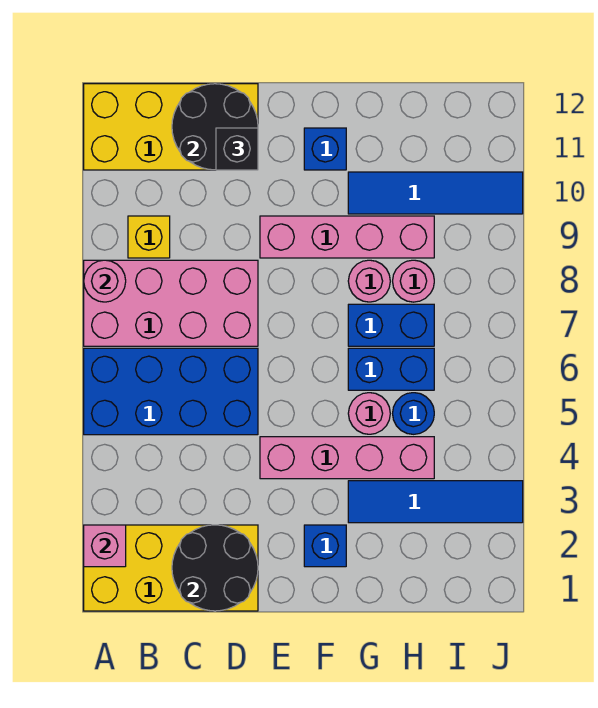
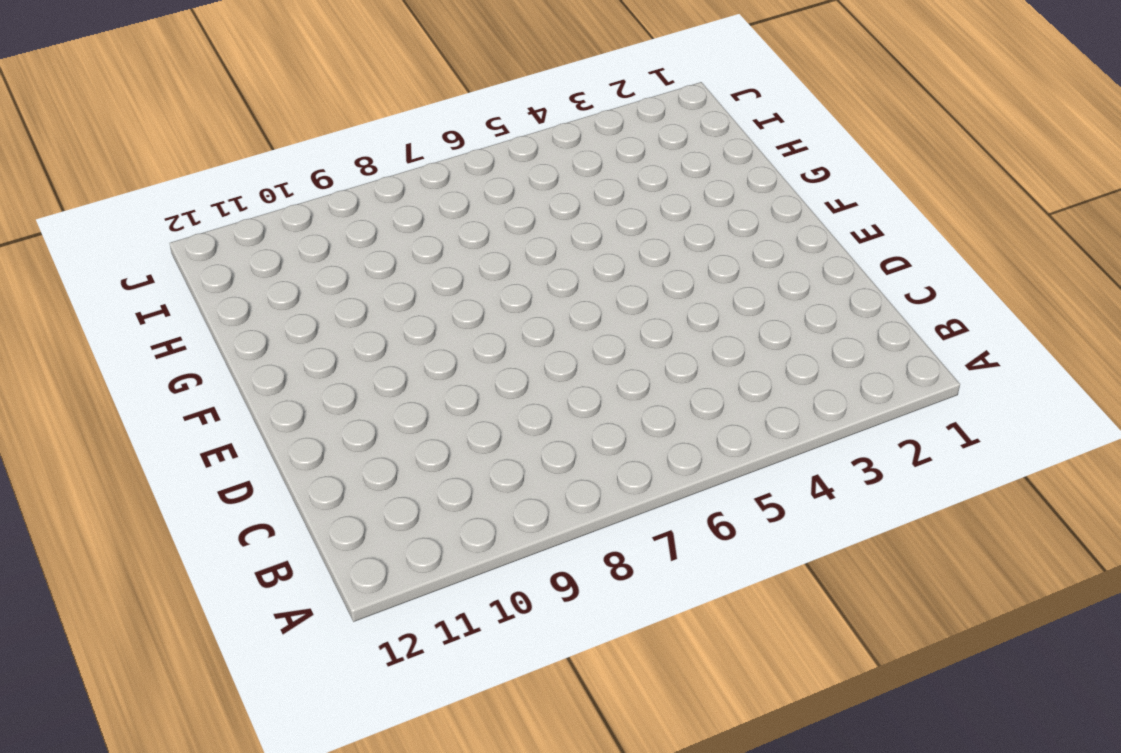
none -> yellow 2x4 brick [84,525,258,611]
none -> blue 2x4 brick [84,348,258,435]
none -> pink 2x4 brick [84,260,258,346]

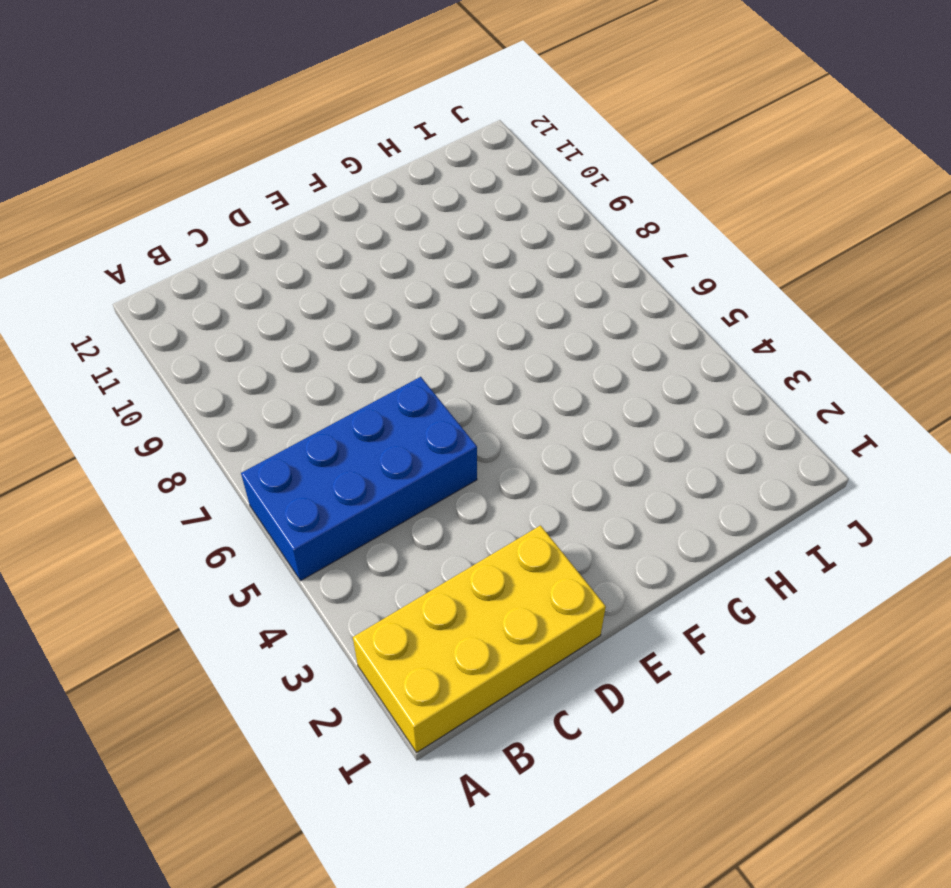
none -> pink 2x4 brick [84,260,258,346]
none -> yellow 2x4 brick [84,84,258,170]
none -> yellow 1x1 brick [128,216,170,258]

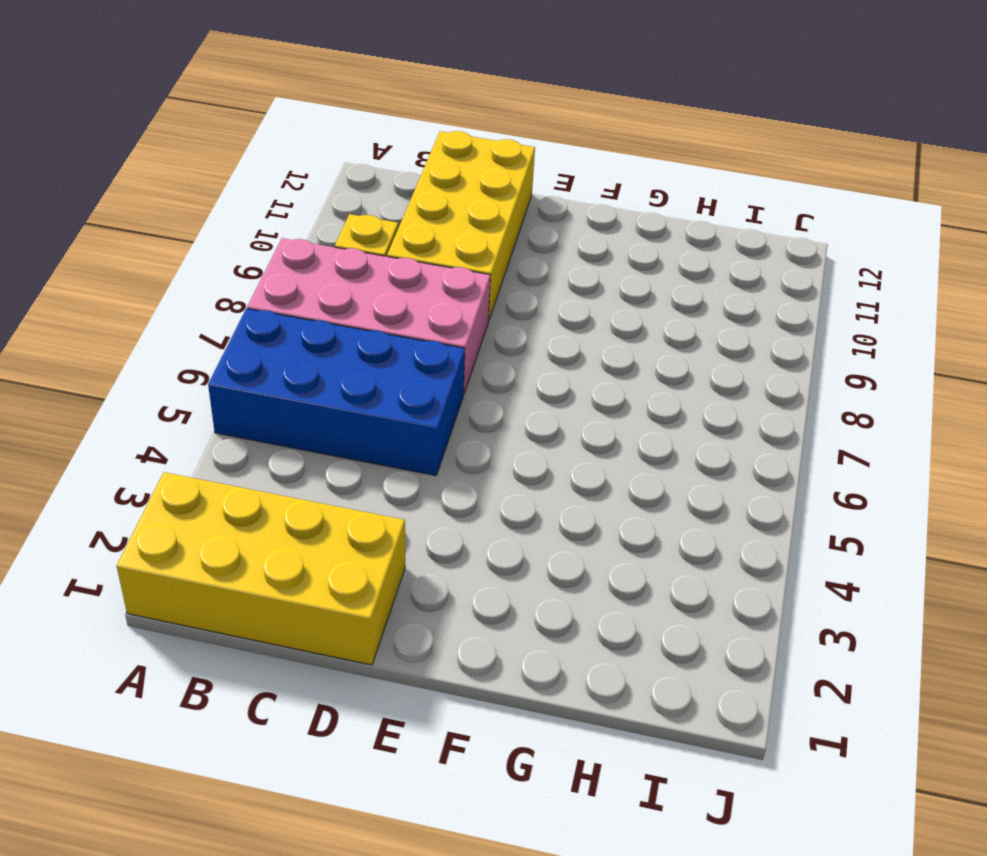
yellow 2x4 brick [387,131,535,321] -> yellow 2x4 brick turned to [84,84,258,170]
none -> pink 1x4 brick [260,437,434,479]
none -> pink 1x4 brick [260,216,434,258]
none -> blue 1x1 brick [304,525,346,567]

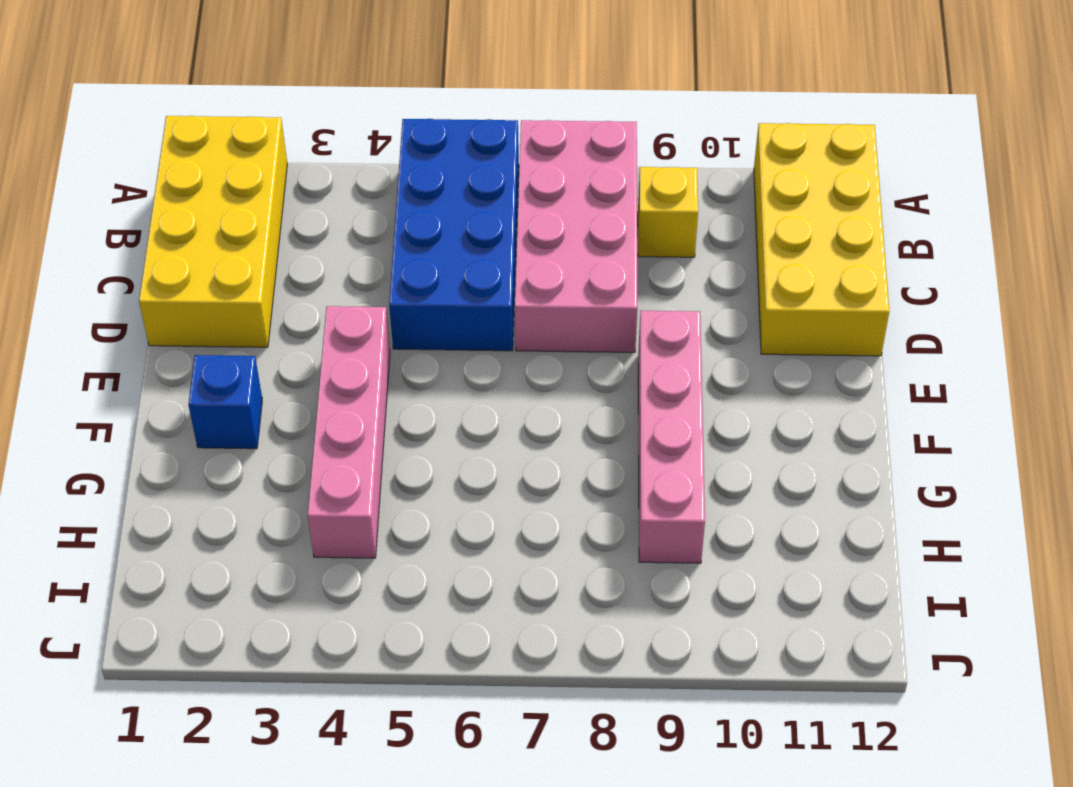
none -> blue 1x1 brick [304,128,346,170]
none -> blue 1x4 tile [348,481,523,523]
none -> pink 1x1 round brick [348,393,390,434]

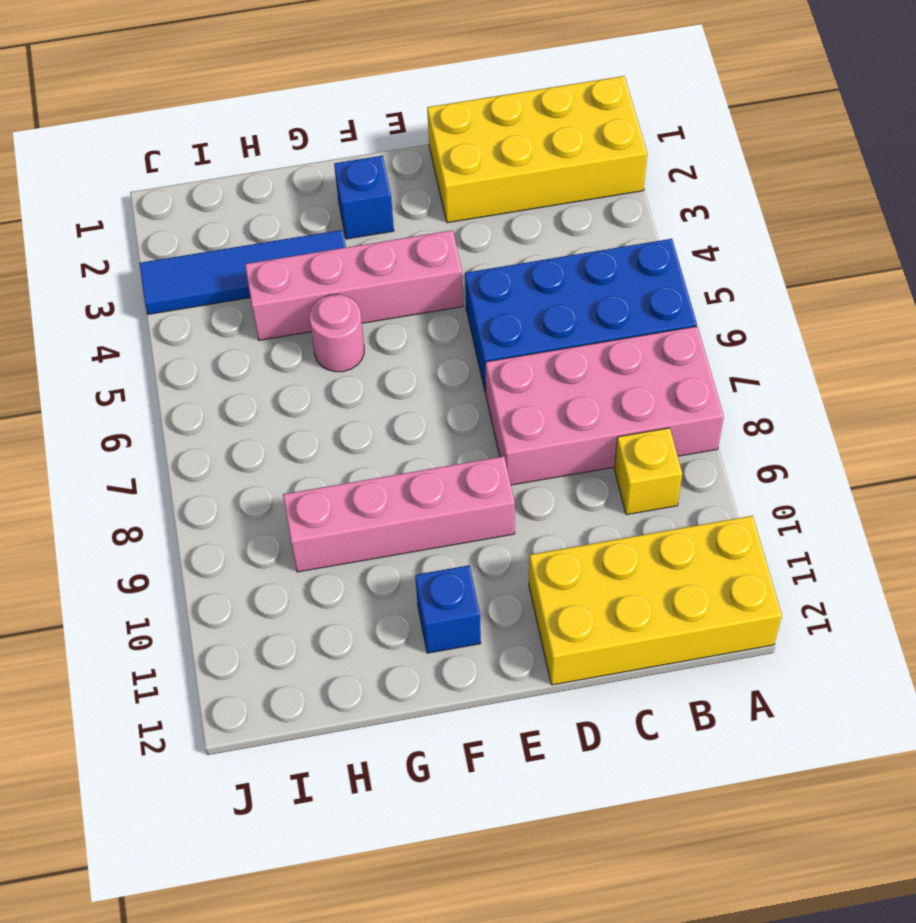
none -> blue 1x2 brick [348,348,434,390]
none -> blue 1x2 brick [348,304,434,346]
none -> pink 1x1 round brick [348,260,390,302]

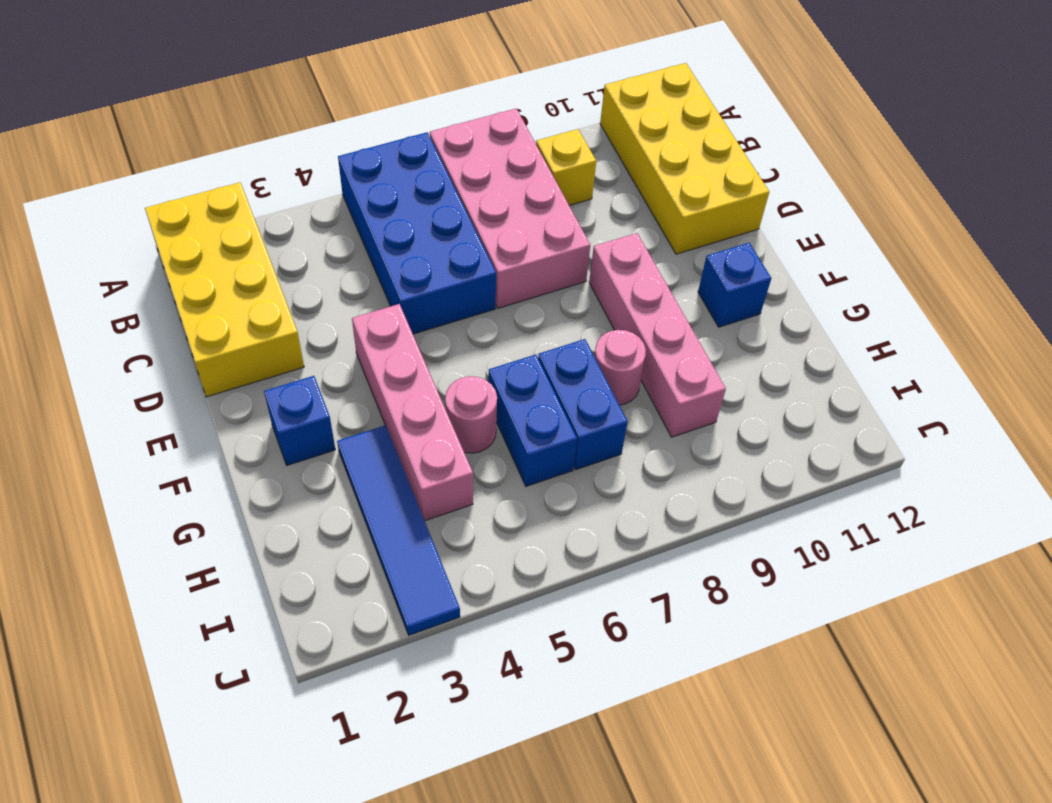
none -> blue 1x4 tile [348,172,523,214]
none -> blue 1x1 round brick [393,393,434,434]
none -> pink 1x1 round brick [393,260,434,302]

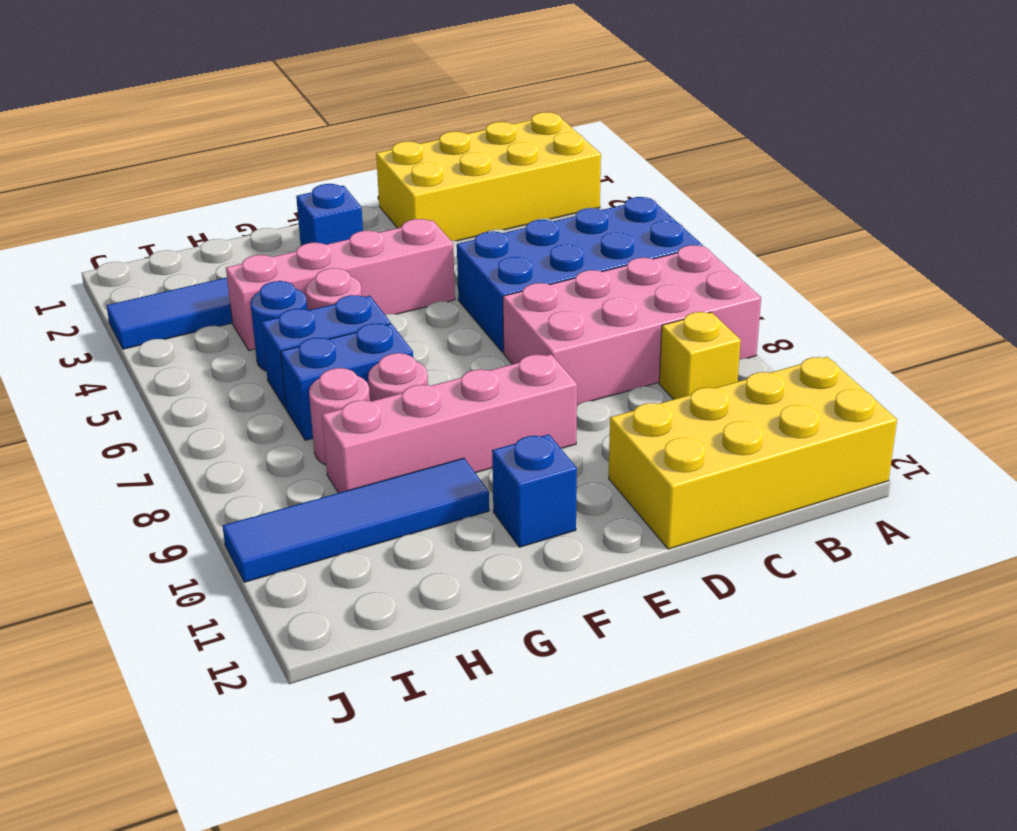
none -> pink 1x1 brick [84,525,126,567]
none -> pink 1x1 round brick [84,260,126,302]
none -> black 2x2 round brick [172,525,258,611]

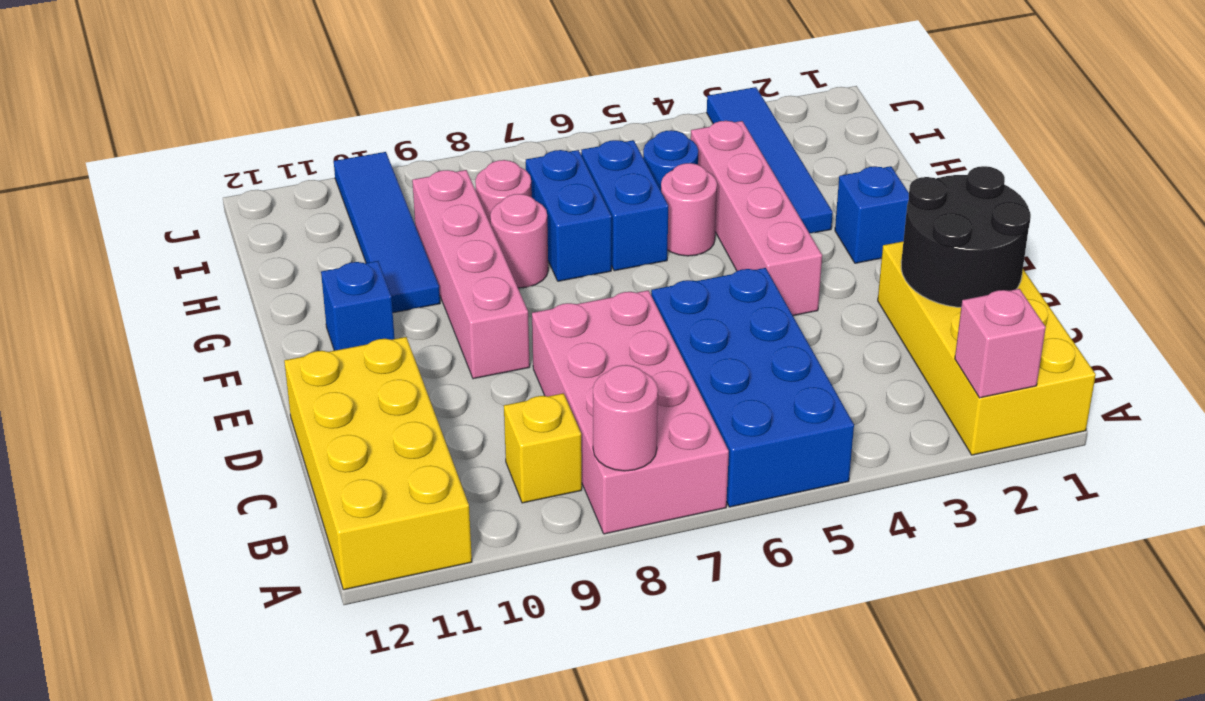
none -> black 2x2 round brick [172,84,258,170]
none -> black 1x1 brick [216,128,258,170]

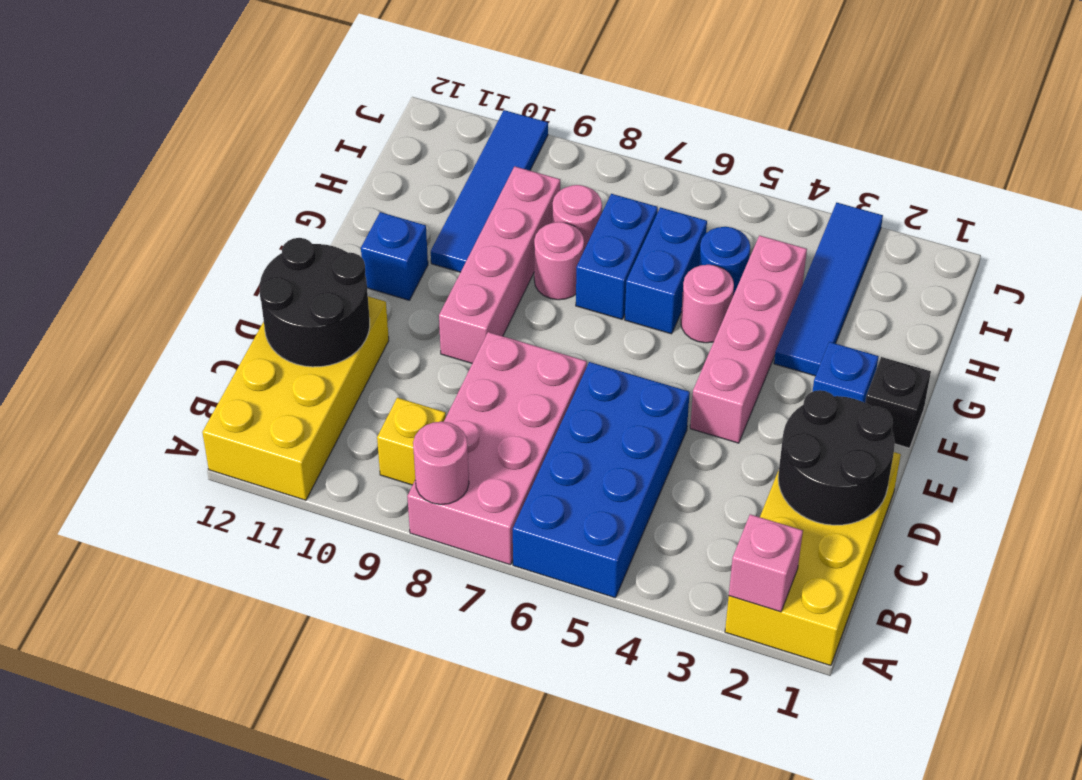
black 1x1 brick [865,357,931,448] -> black 1x1 brick moved to [216,128,258,170]

